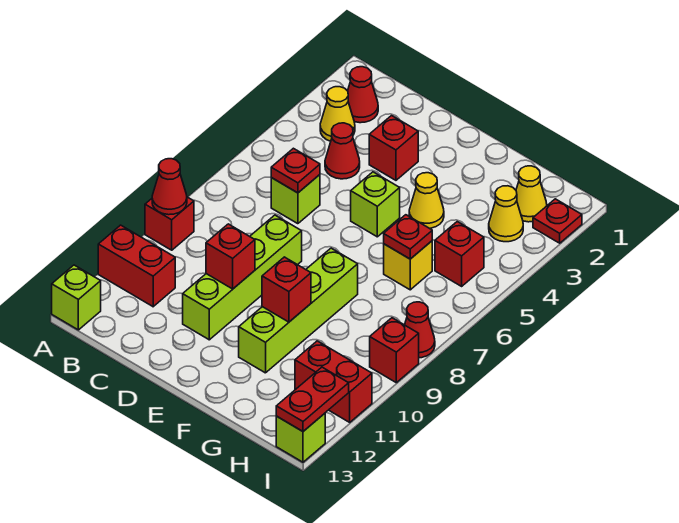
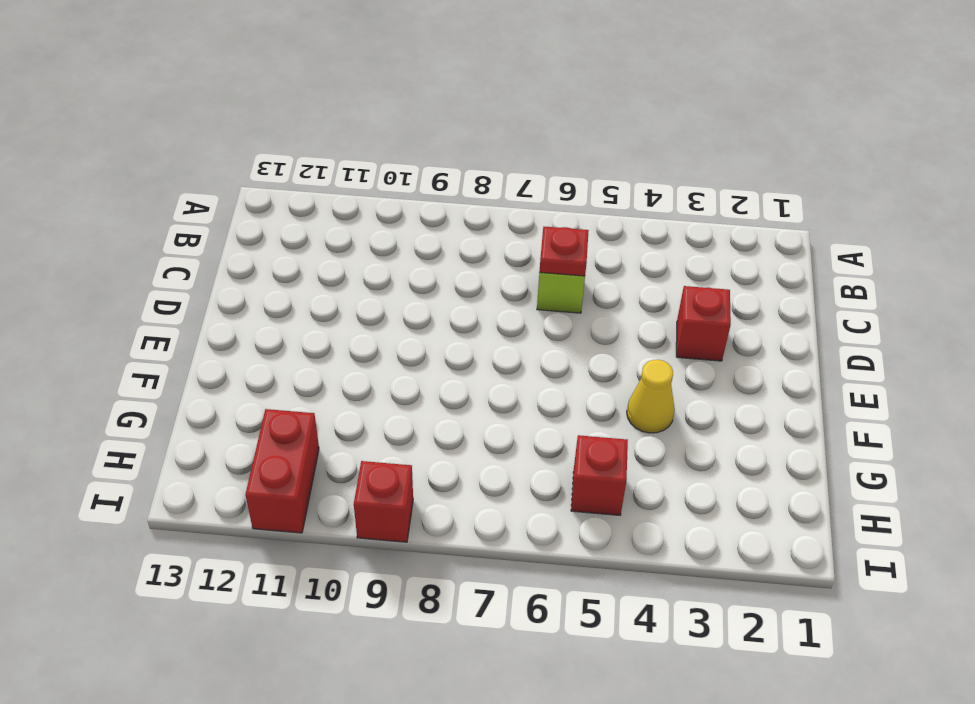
none -> red 1x1 brick [145,197,194,250]
none -> red 1x2 brick [98,225,175,307]
none -> lime 1x1 brick [52,265,101,330]

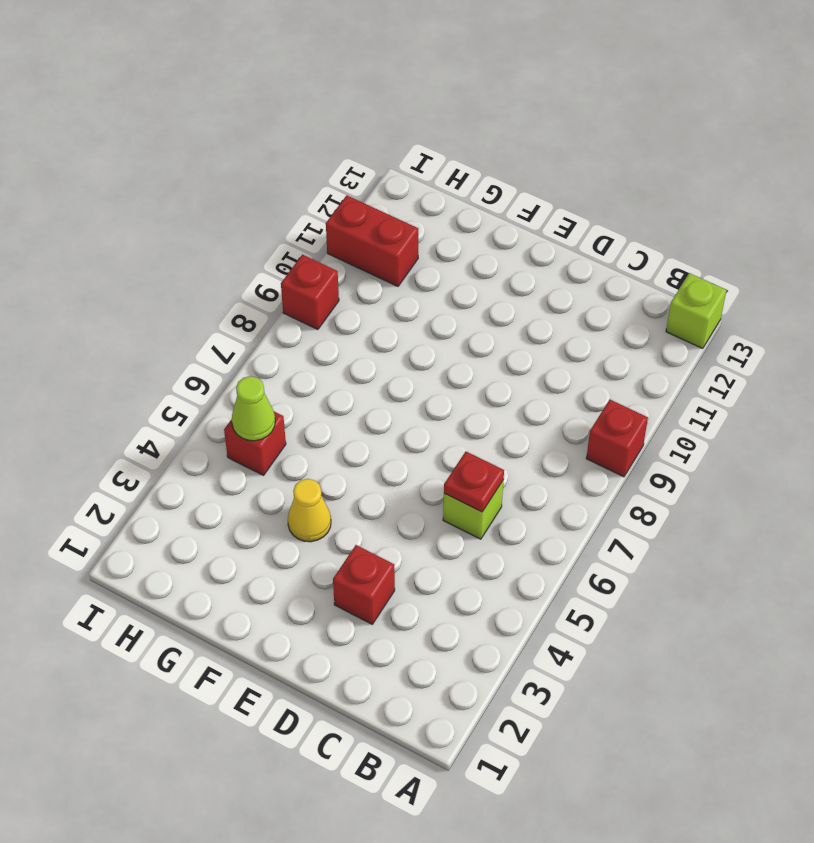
lime 1x1 cone [232,376,275,441] -> none
none -> red 1x2 brick [98,225,175,307]
none -> red 1x1 cone [348,67,378,123]
none -> yellow 1x1 cone [320,87,355,141]

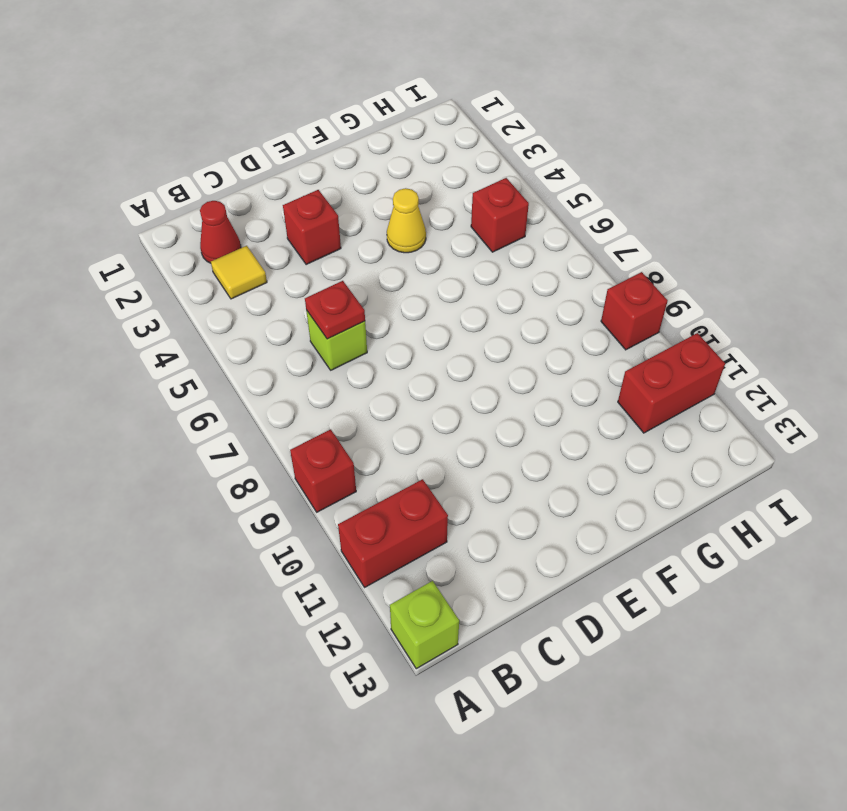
yellow 1x1 tile [211,246,267,299] -> yellow 1x1 cone [320,87,355,141]
none -> red 1x1 cone [325,123,360,179]
none -> lime 1x4 brick [183,215,302,340]
none -> lime 1x1 brick [351,172,400,237]

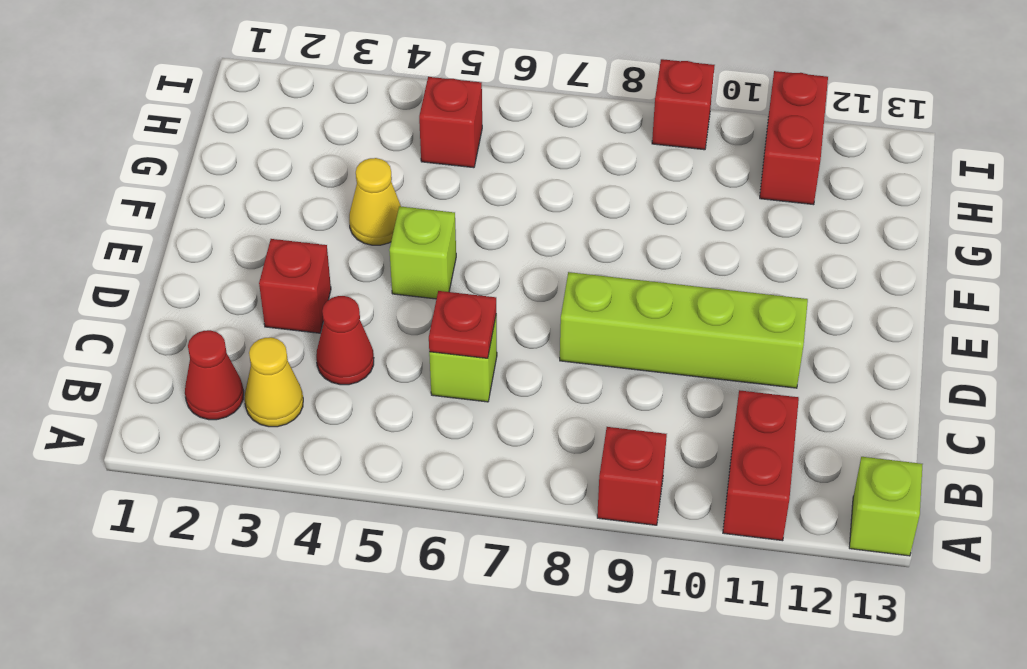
none -> lime 1x4 brick [239,248,358,373]
none -> yellow 1x1 brick [384,241,432,290]
none -> yellow 1x1 cone [516,166,547,222]

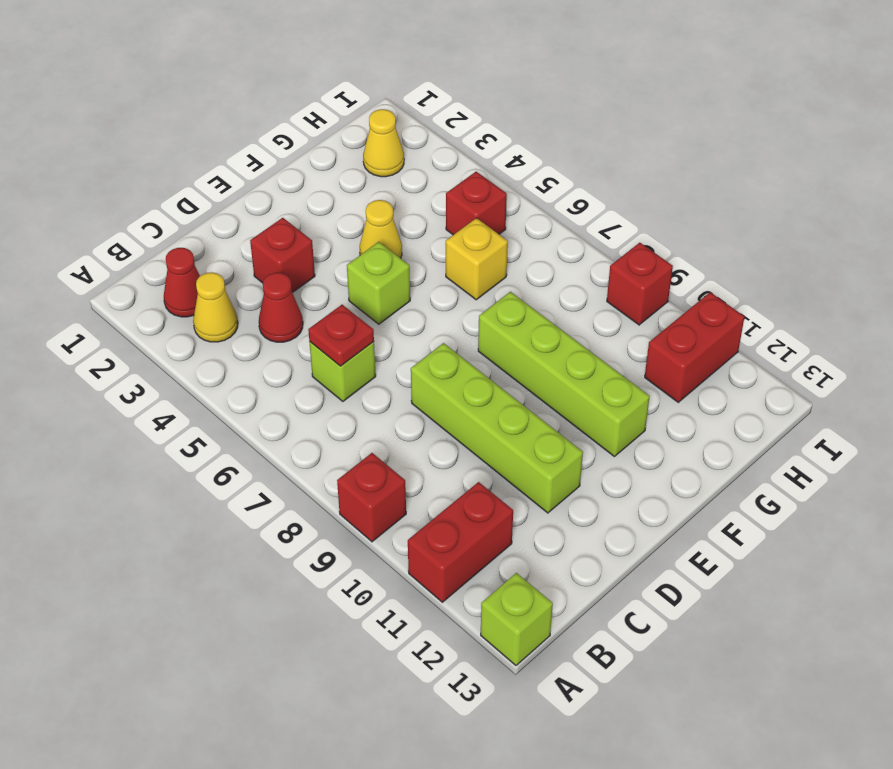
none -> yellow 1x1 cone [489,186,523,242]
none -> red 1x1 plate [533,199,582,243]
none -> red 1x1 cone [405,302,435,358]

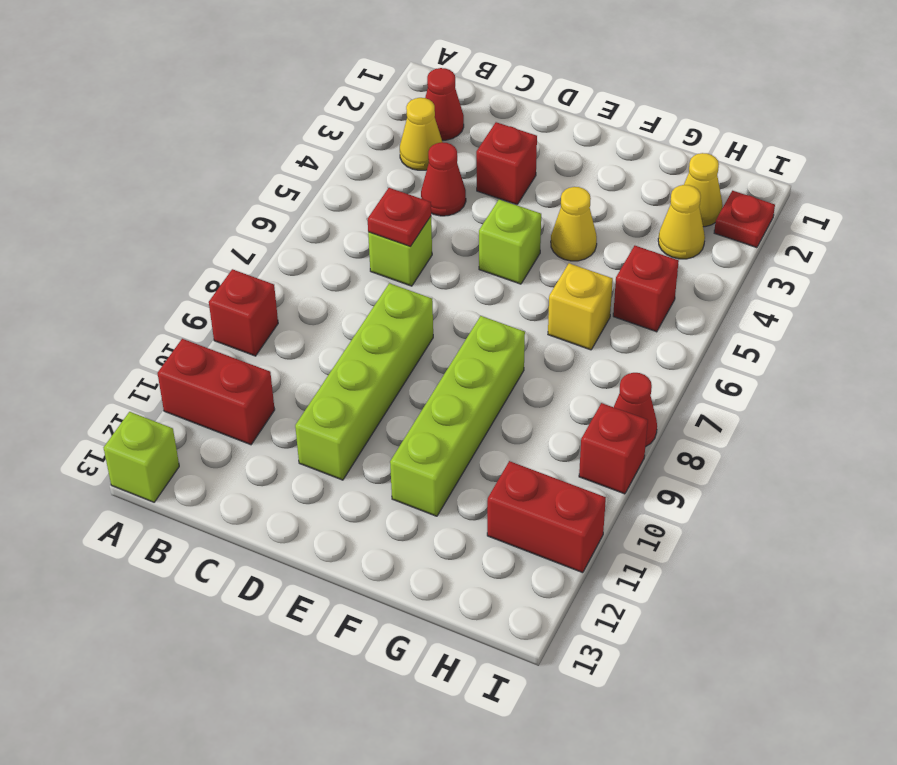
none -> lime 1x1 brick [276,413,325,462]
none -> red 1x1 cone [152,159,187,215]
none -> red 1x1 brick [206,224,255,289]

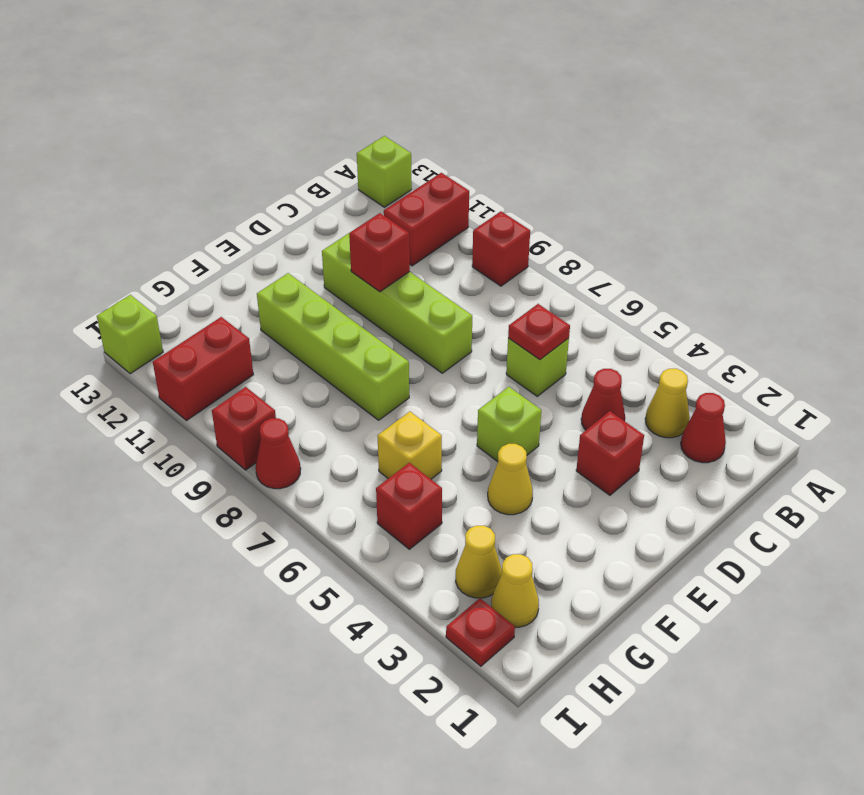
none -> red 1x1 cone [152,159,187,215]
none -> red 1x1 brick [262,257,311,322]
none -> red 1x1 plate [384,215,432,259]

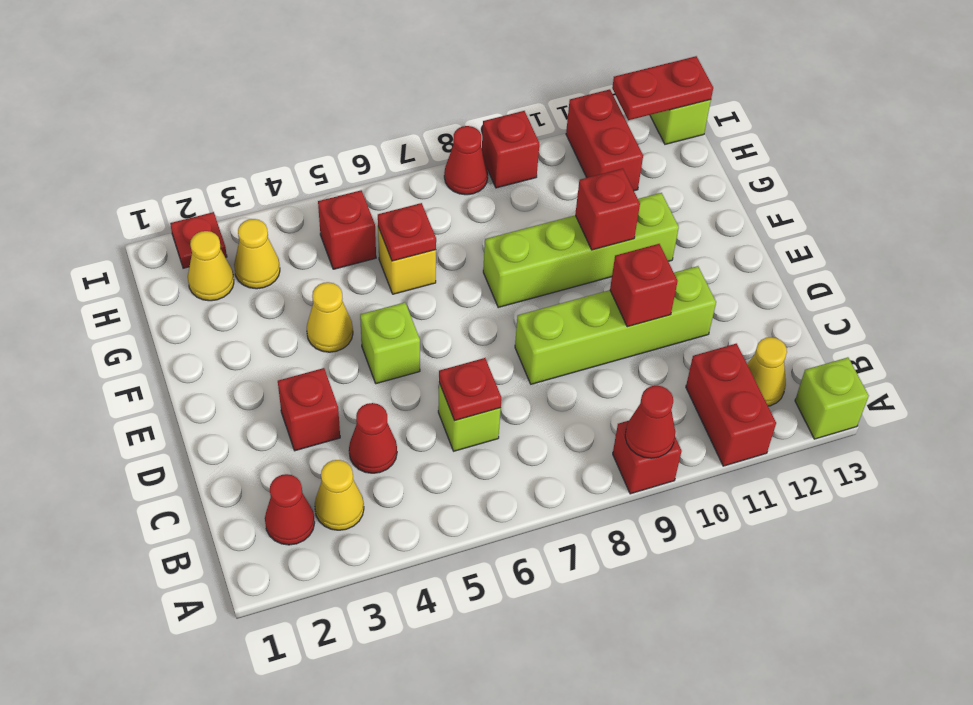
yellow 1x1 cone [747,337,787,406] -> none

